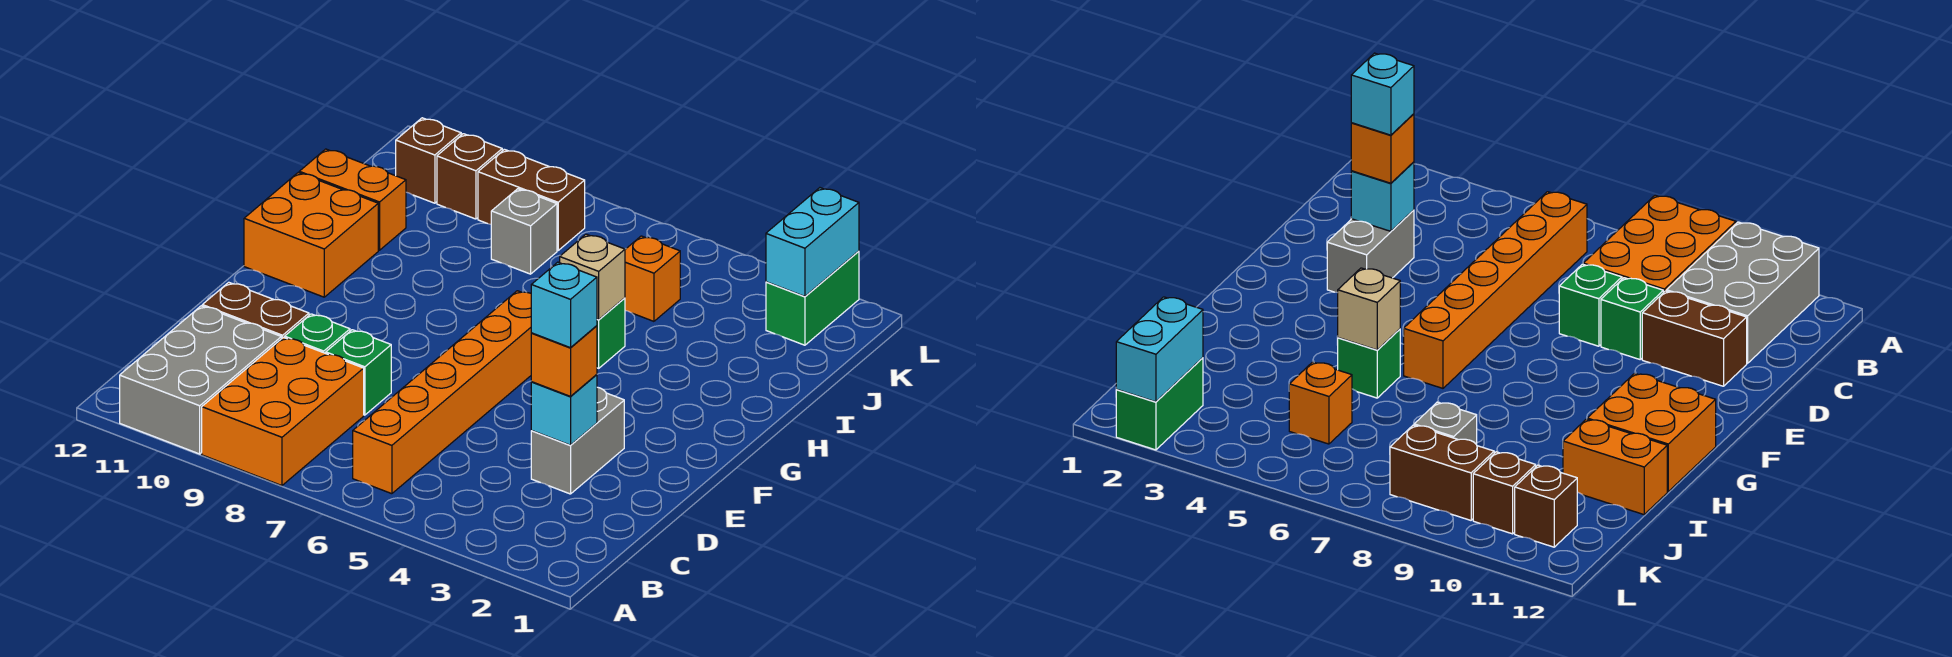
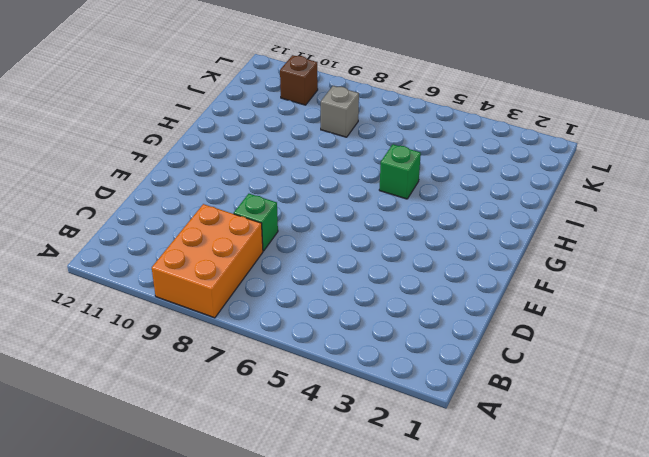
none -> grey 2x3 brick [120,306,281,454]
none -> orange 1x6 brick [353,291,531,494]
none -> grey 1x2 brick [531,387,624,494]

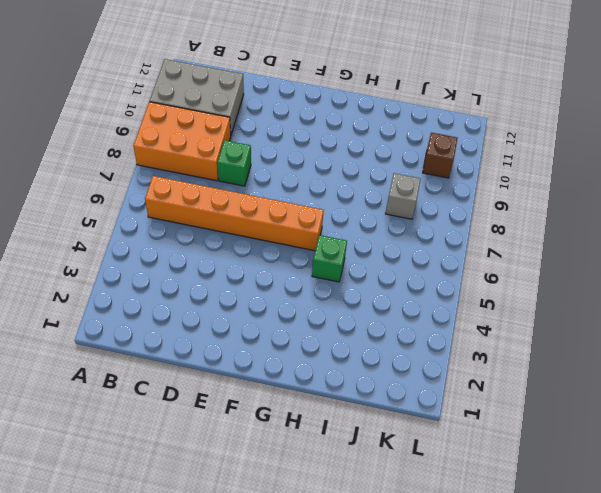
none -> grey 1x2 brick [531,387,624,494]
none -> green 1x1 brick [285,314,350,353]
none -> brown 1x2 brick [202,282,309,339]

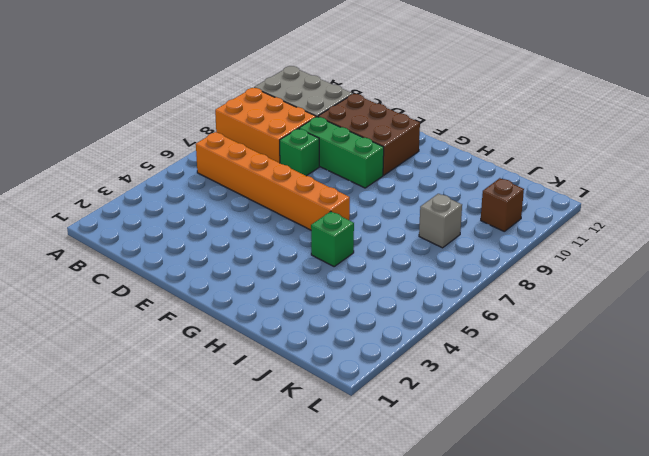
green 1x3 brick [299,117,384,188] -> green 1x1 brick [285,314,350,353]
brown 2x3 brick [318,94,420,175] -> brown 1x2 brick [202,282,309,339]
none -> grey 1x2 brick [531,387,624,494]
none -> orange 2x2 brick [244,173,378,297]
none -> orange 1x2 brick [299,149,406,250]

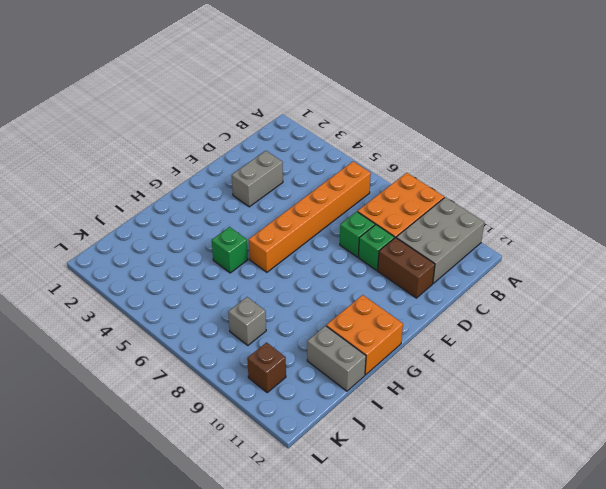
grey 1x2 brick [307,326,366,391] -> orange 1x2 brick [299,149,406,250]
none -> orange 1x1 brick [625,236,680,321]
none -> green 1x2 brick [766,251,859,345]
none -> brown 1x2 brick [478,149,585,250]

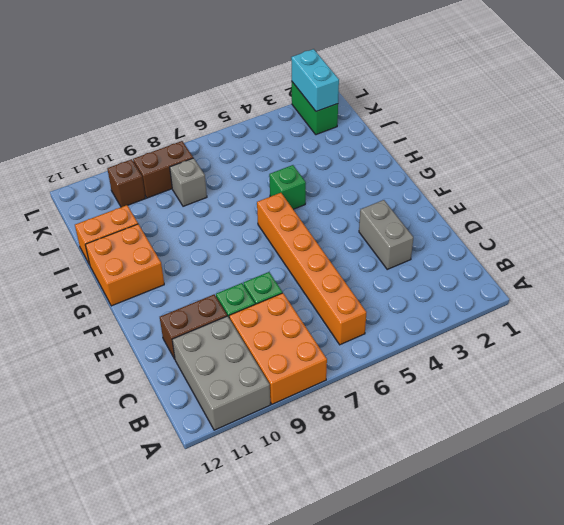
none -> orange 1x1 brick [625,236,680,321]
none -> brown 1x1 brick [396,118,461,203]
none -> cyan 1x1 brick [531,375,597,445]

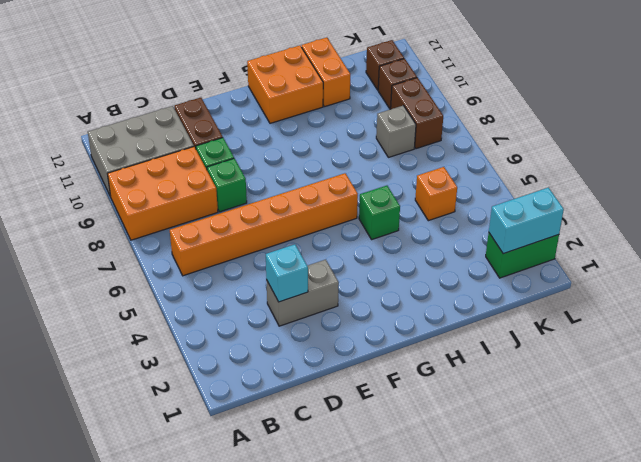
none -> tan 1x1 brick [560,234,625,320]
none -> orange 1x1 brick [531,326,597,396]
none -> cyan 1x1 brick [531,262,597,348]

